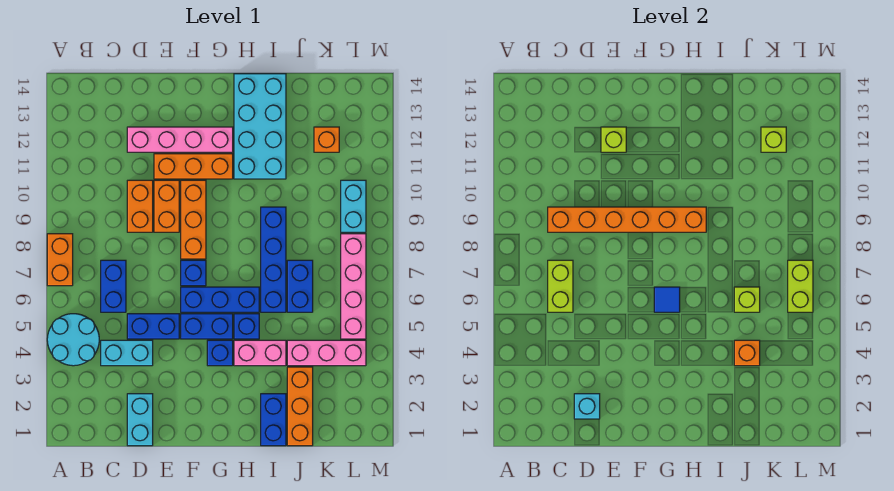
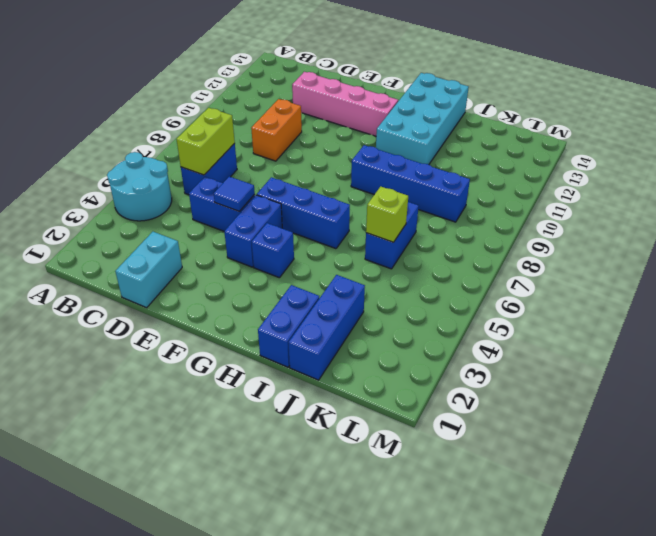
blue 1x1 tile [214,177,255,211] -> blue 1x1 tile moved to [654,287,680,312]
blue 1x2 brick [224,195,282,267] -> blue 1x2 brick turned to [181,314,233,339]
blue 1x4 brick [351,145,470,222] -> blue 1x4 brick turned to [261,207,286,312]
blue 1x3 brick [288,275,365,380] -> orange 1x3 brick [287,367,313,446]
none -> orange 1x2 brick [47,234,73,286]
none -> cyan 1x2 brick [101,340,153,366]
none -> orange 1x2 brick [154,180,179,232]
none -> orange 1x3 brick [154,154,233,179]

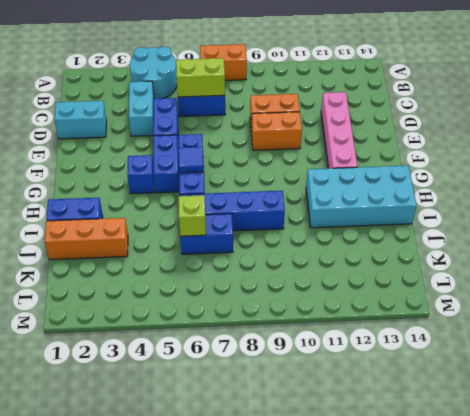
none -> orange 1x3 brick [154,154,233,179]
none -> blue 1x1 brick [181,260,206,286]
none -> orange 1x3 brick [181,180,206,259]
none -> pink 1x2 brick [234,340,286,366]

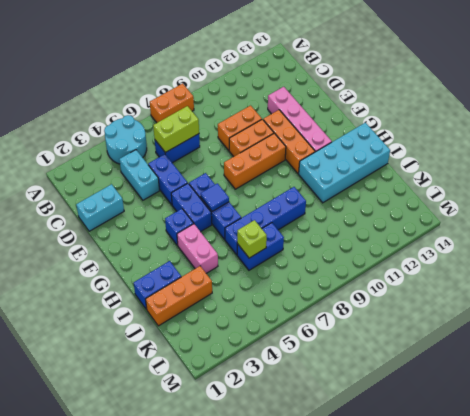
none -> blue 1x1 brick [181,260,206,286]
none -> blue 1x1 brick [234,314,259,339]
none -> pink 1x3 brick [287,340,366,366]
none -> orange 1x1 brick [314,127,339,152]

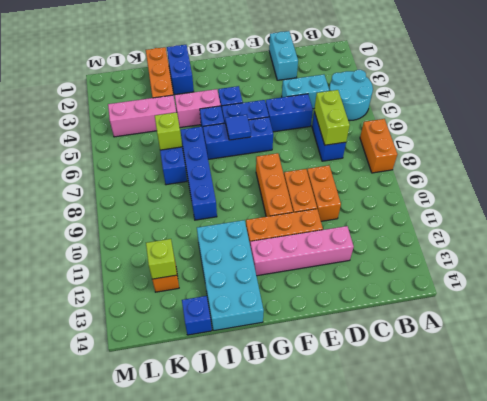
blue 1x1 brick [182,296,212,335] -> blue 1x1 brick moved to [181,260,206,286]
none -> pink 1x4 brick [341,234,366,339]
none -> cyan 1x2 brick [341,180,366,232]
none -> orange 1x6 brick [548,207,706,232]
none -> cyan 1x1 brick [574,394,600,419]

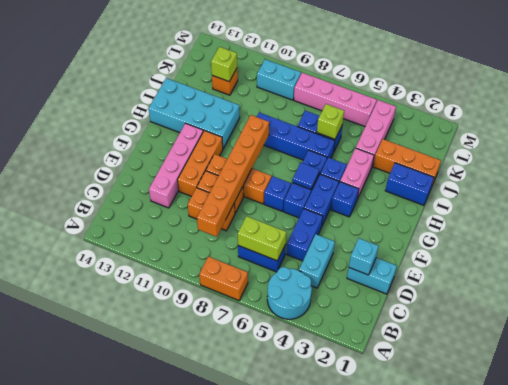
none -> lime 1x1 brick [601,127,626,152]
none -> orange 1x1 brick [734,340,760,366]
none -> lime 1x2 brick [788,260,813,312]

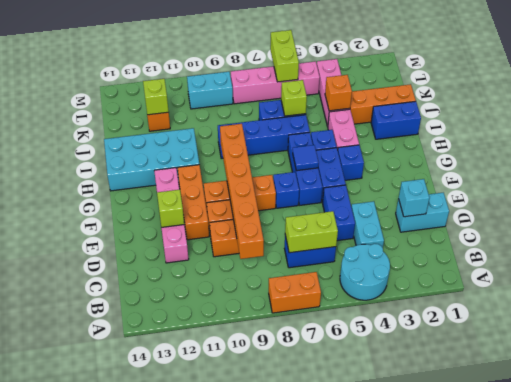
lime 1x2 brick [270,30,299,82] -> lime 1x2 brick turned to [788,260,813,312]

